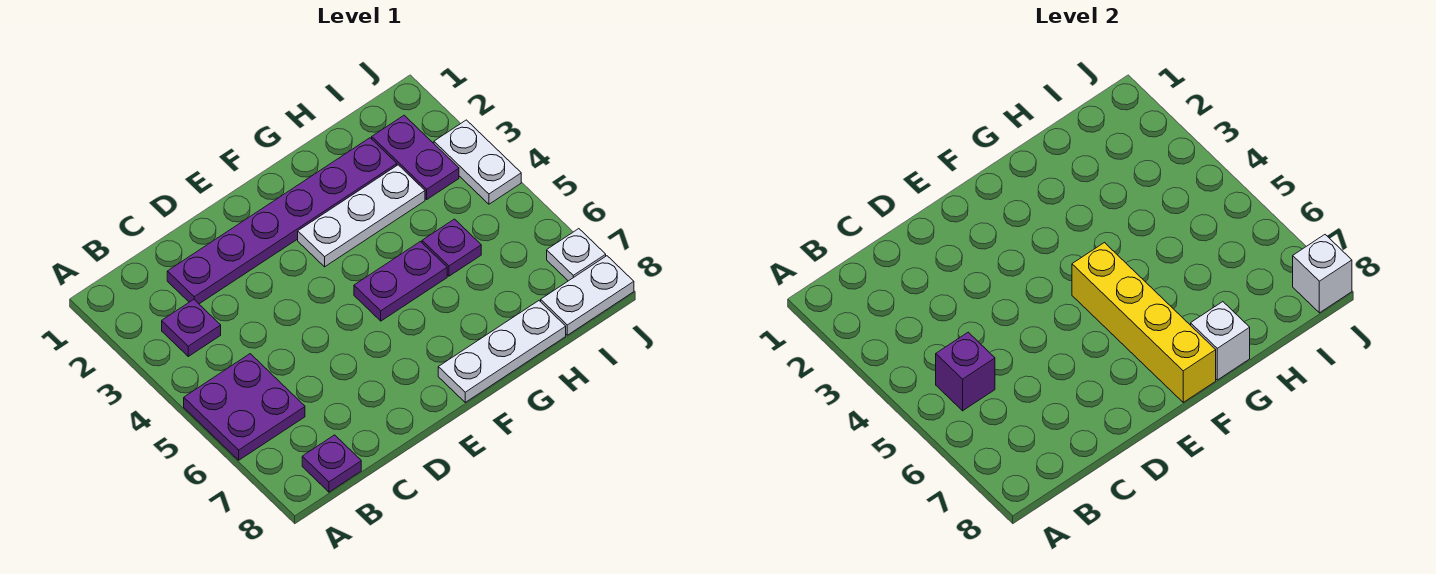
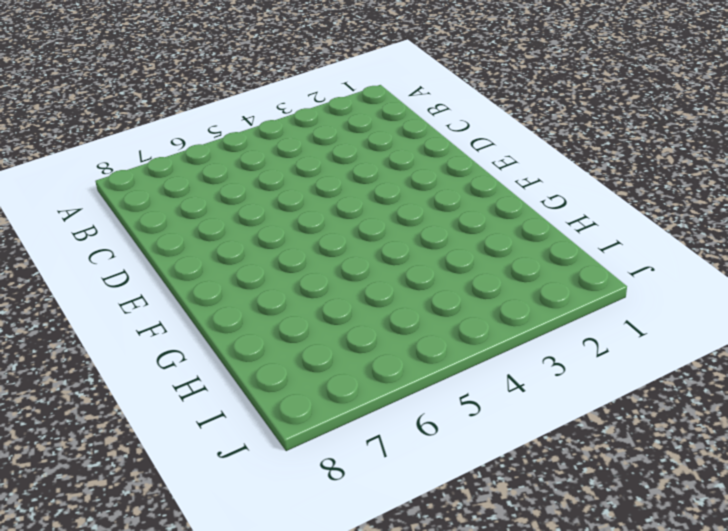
none -> purple 2x2 plate [184,354,305,460]
none -> purple 1x1 plate [162,300,221,356]
none -> purple 1x1 plate [302,435,361,492]

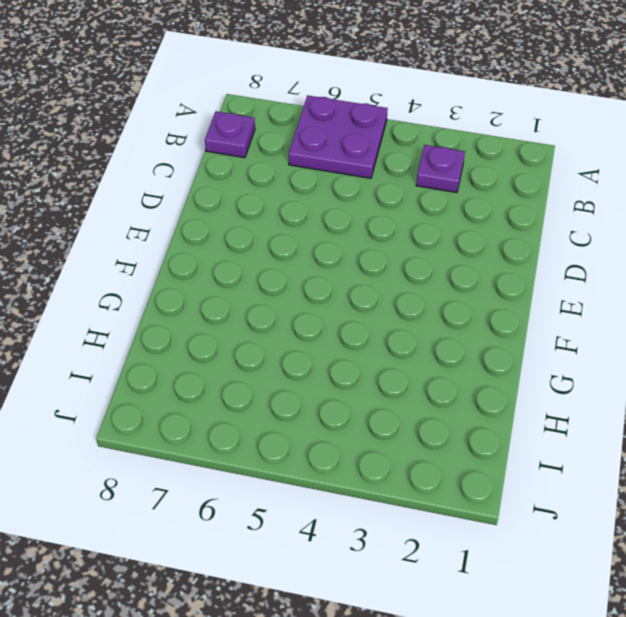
none -> purple 1x6 plate [167,138,397,304]
none -> white 1x3 plate [298,165,425,267]
none -> purple 1x2 plate [354,242,447,321]

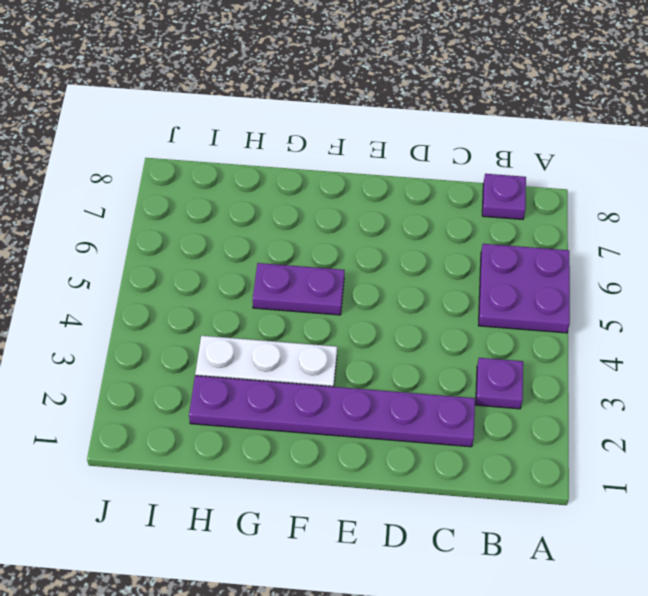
none -> white 1x3 plate [438,301,566,402]
none -> purple 1x1 plate [422,219,481,276]
none -> purple 1x2 plate [372,115,459,199]

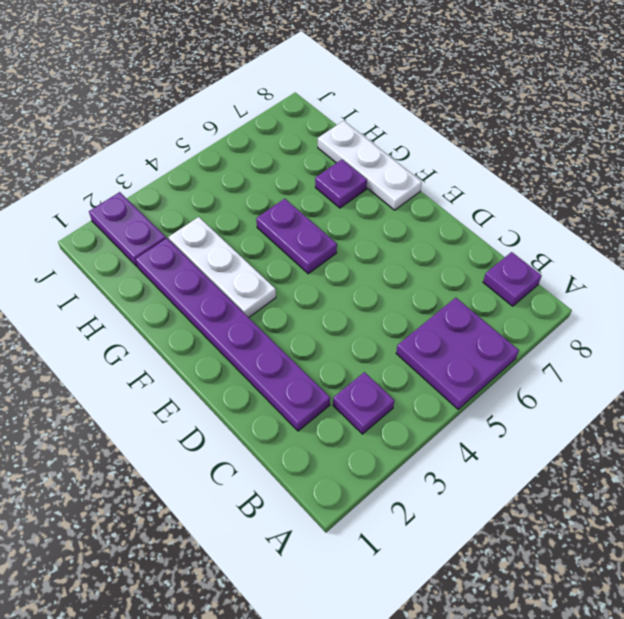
purple 1x1 plate [315,160,367,208] -> purple 1x1 plate moved to [422,219,481,276]
purple 1x2 plate [89,192,166,266] -> purple 1x2 plate turned to [372,115,459,199]
none -> white 1x2 plate [541,256,634,335]
none -> white 1x2 plate [434,120,521,204]
none -> white 1x1 plate [547,229,606,281]

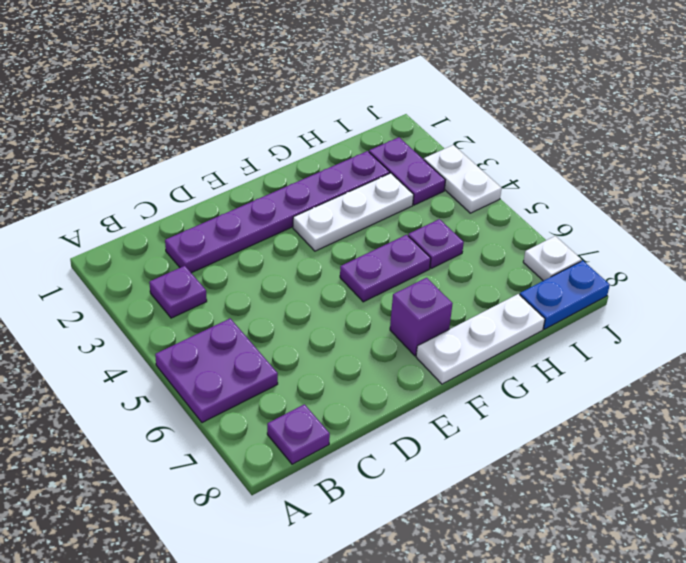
purple 1x1 brick [390,278,453,356] -> purple 1x1 brick moved to [936,332,995,411]
blue 1x2 plate [520,261,610,329] -> white 1x2 plate [541,256,634,335]
none -> yellow 1x4 brick [1072,243,1216,402]
none -> white 1x1 brick [1191,302,1250,380]
none -> white 1x1 brick [1293,235,1352,313]

